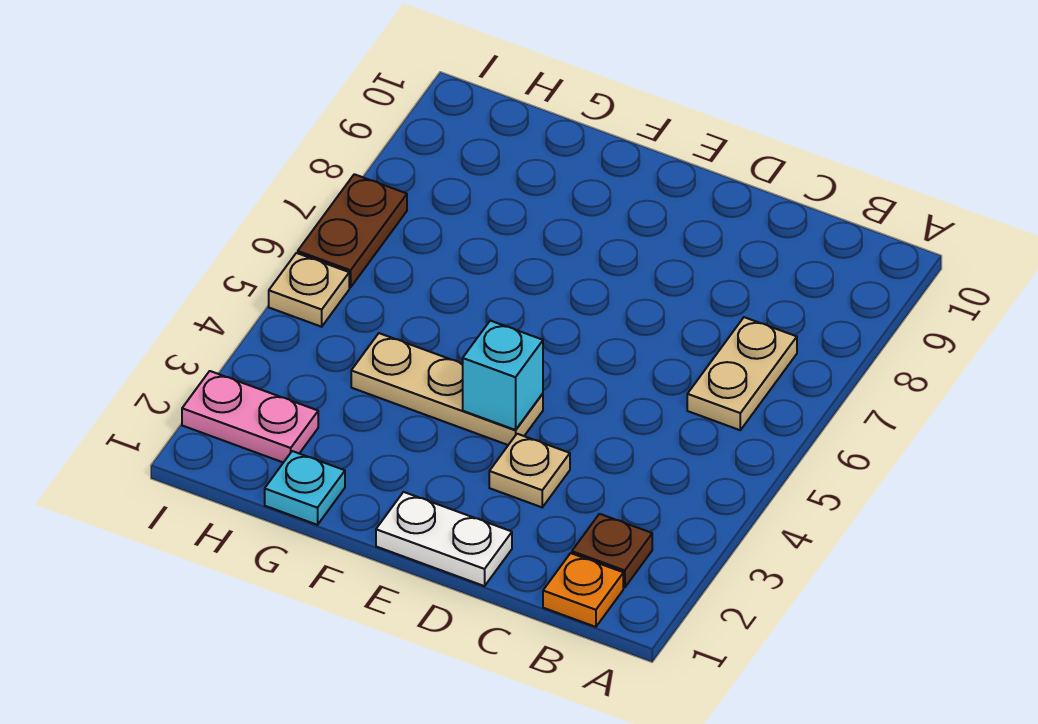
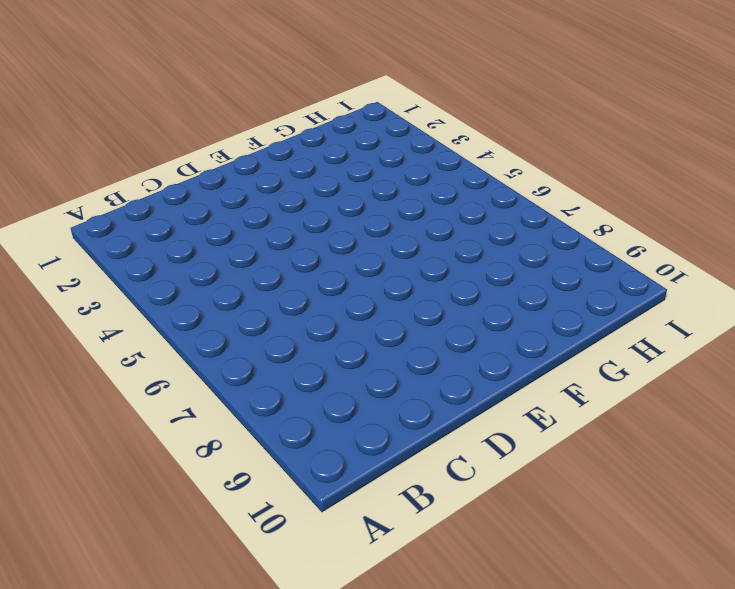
none -> orange 1x1 plate [543,553,623,627]
none -> brown 1x1 plate [572,514,652,588]

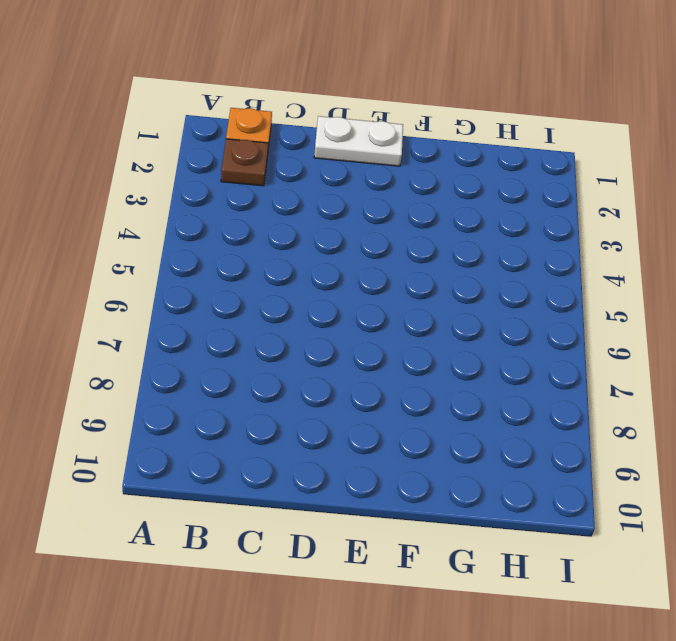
none -> tan 1x2 plate [687,317,797,430]
none -> tan 1x1 plate [489,434,570,507]

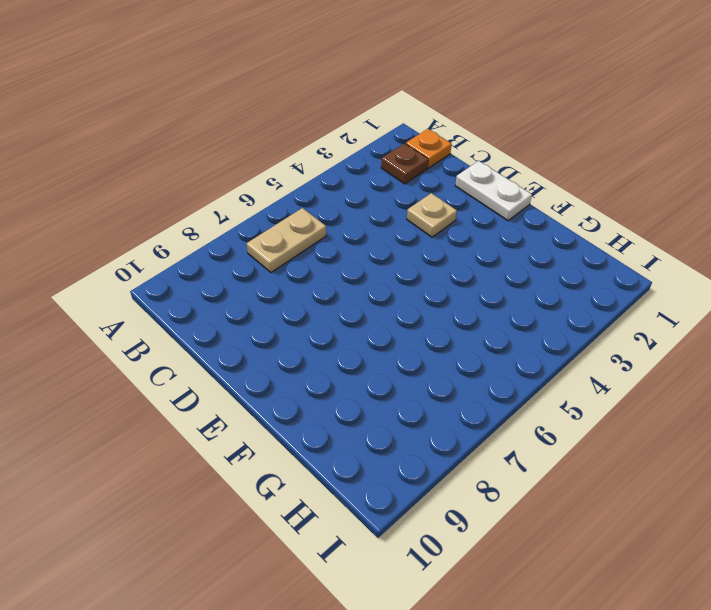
none -> tan 1x3 plate [351,333,543,445]
none -> cyan 1x1 plate [265,451,345,525]

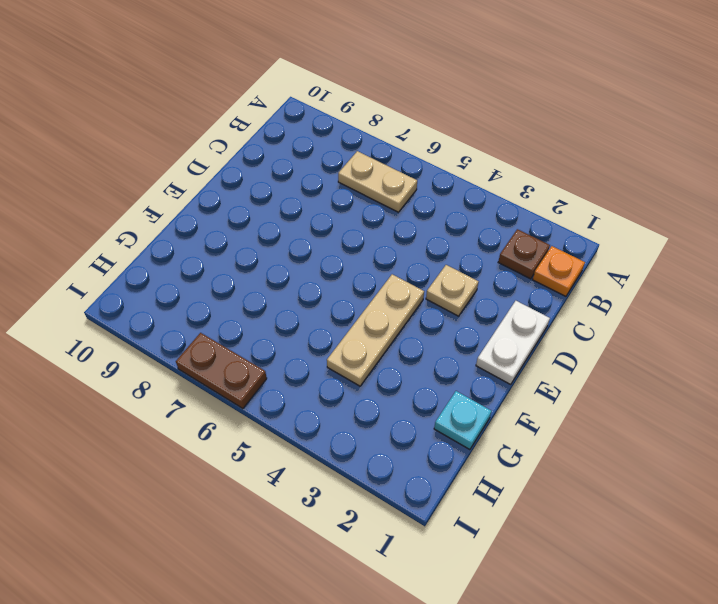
none -> pink 1x2 plate [182,371,318,463]
none -> tan 1x1 plate [269,253,349,327]

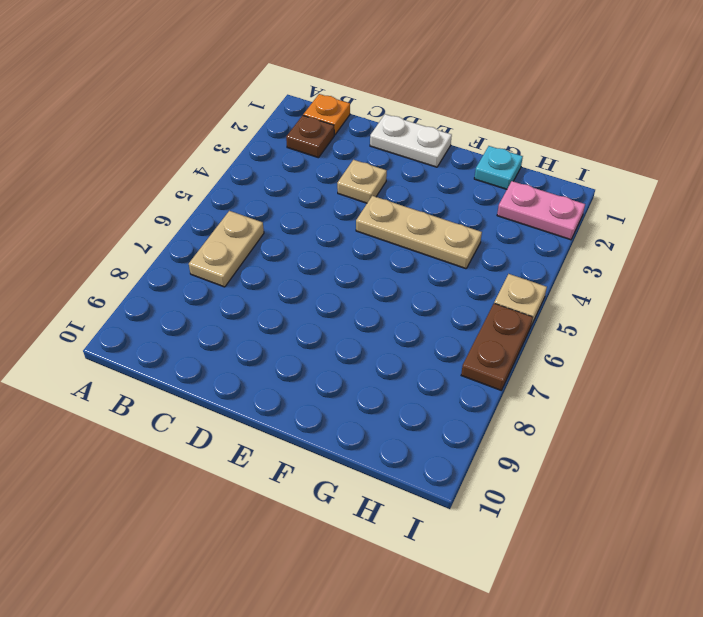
none -> cyan 1x1 brick [463,321,543,430]

